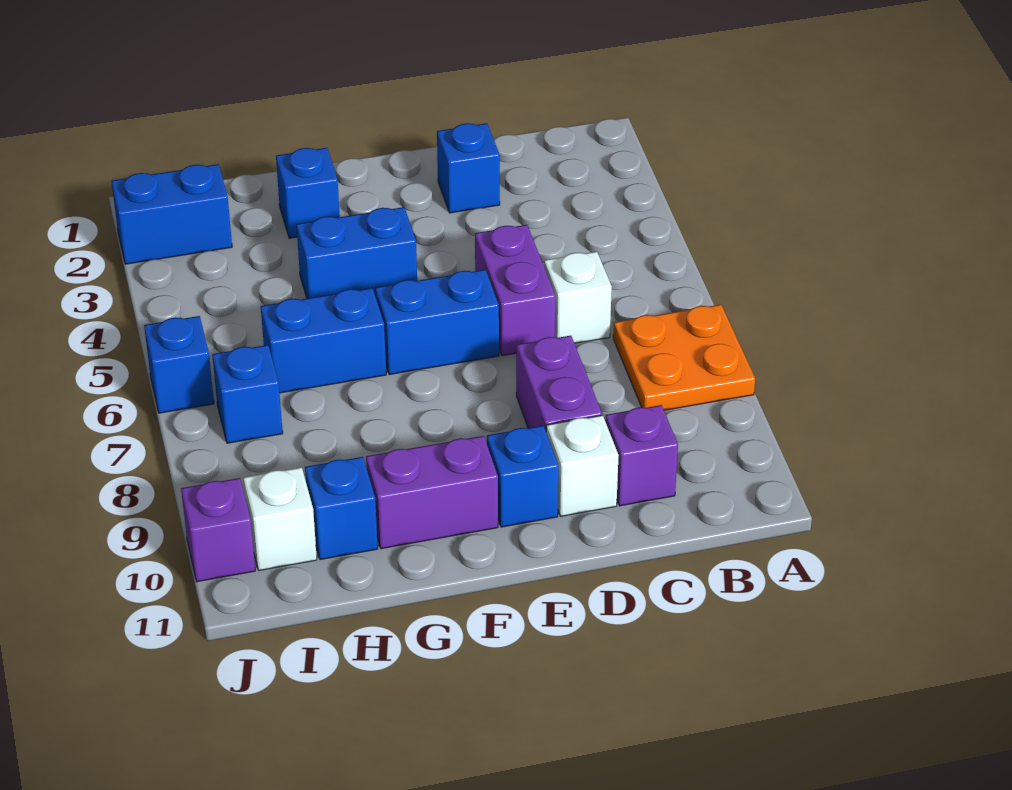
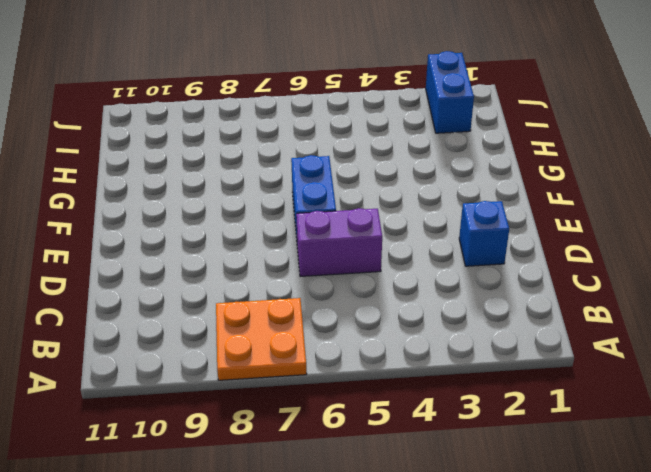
none -> white 1x1 brick [544,252,612,343]
none -> purple 1x1 brick [605,405,678,506]
none -> purple 1x2 brick [516,336,602,430]

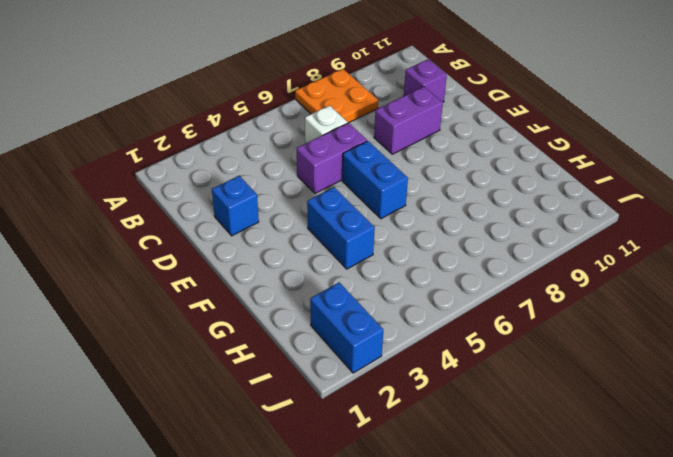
none -> white 1x1 brick [546,415,619,516]
none -> blue 1x1 brick [487,426,558,527]
none -> purple 1x2 brick [366,436,498,549]

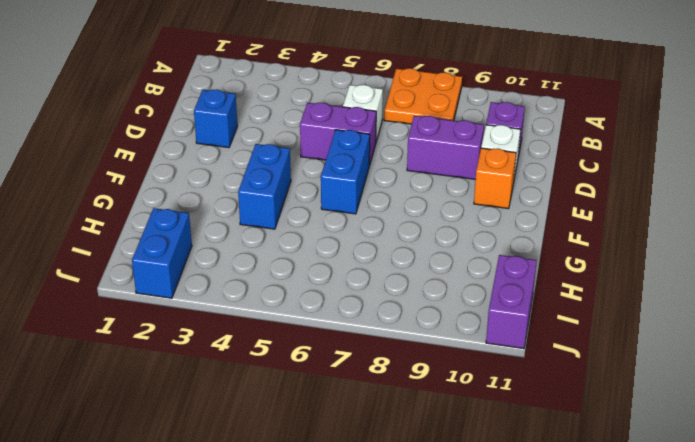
orange 1x1 brick [474,148,516,209] -> blue 1x1 brick [487,426,558,527]
purple 1x2 brick [486,255,537,349] -> purple 1x2 brick moved to [366,436,498,549]
none -> blue 1x1 brick [276,148,340,238]
none -> blue 1x2 brick [261,288,386,393]
none -> blue 1x1 brick [305,457,378,560]

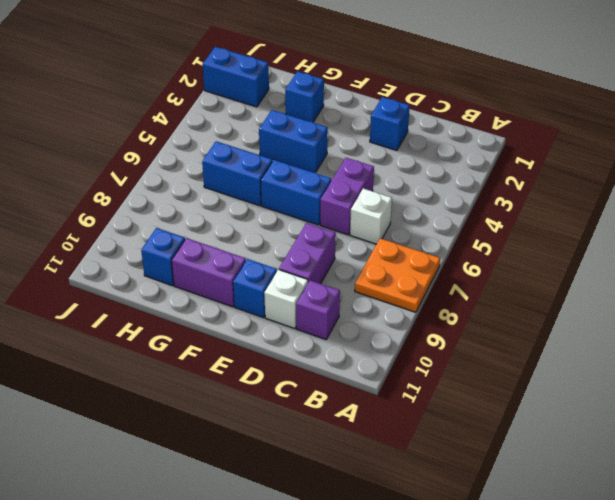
none -> blue 1x1 brick [212,345,283,443]
none -> white 1x1 brick [243,467,317,571]
none -> blue 1x1 brick [144,316,214,413]

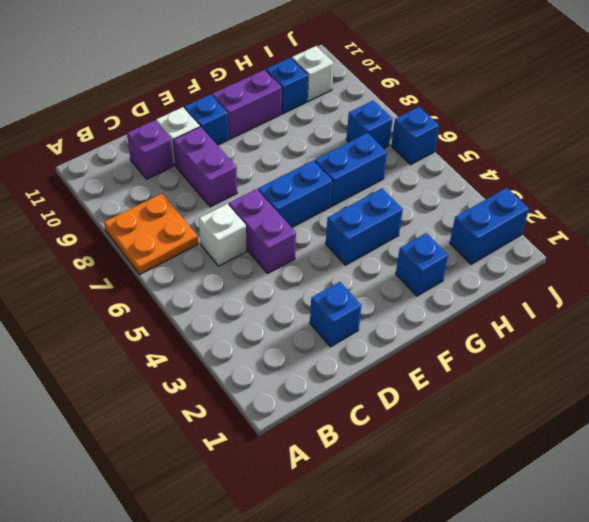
none -> purple 1x1 brick [181,478,255,582]

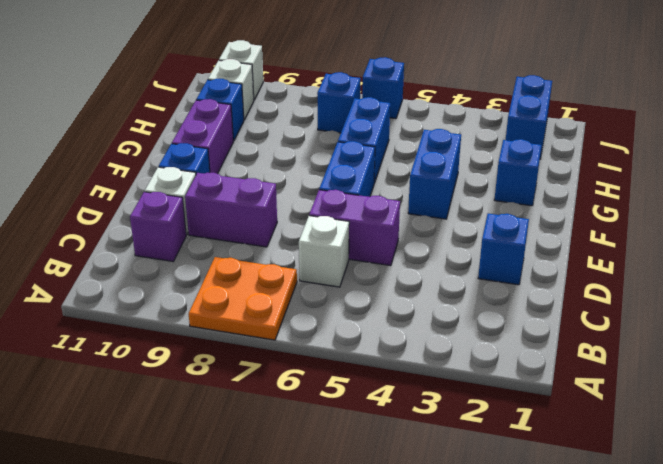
white 1x1 brick [219,40,263,100] -> purple 1x1 brick [181,478,255,582]

